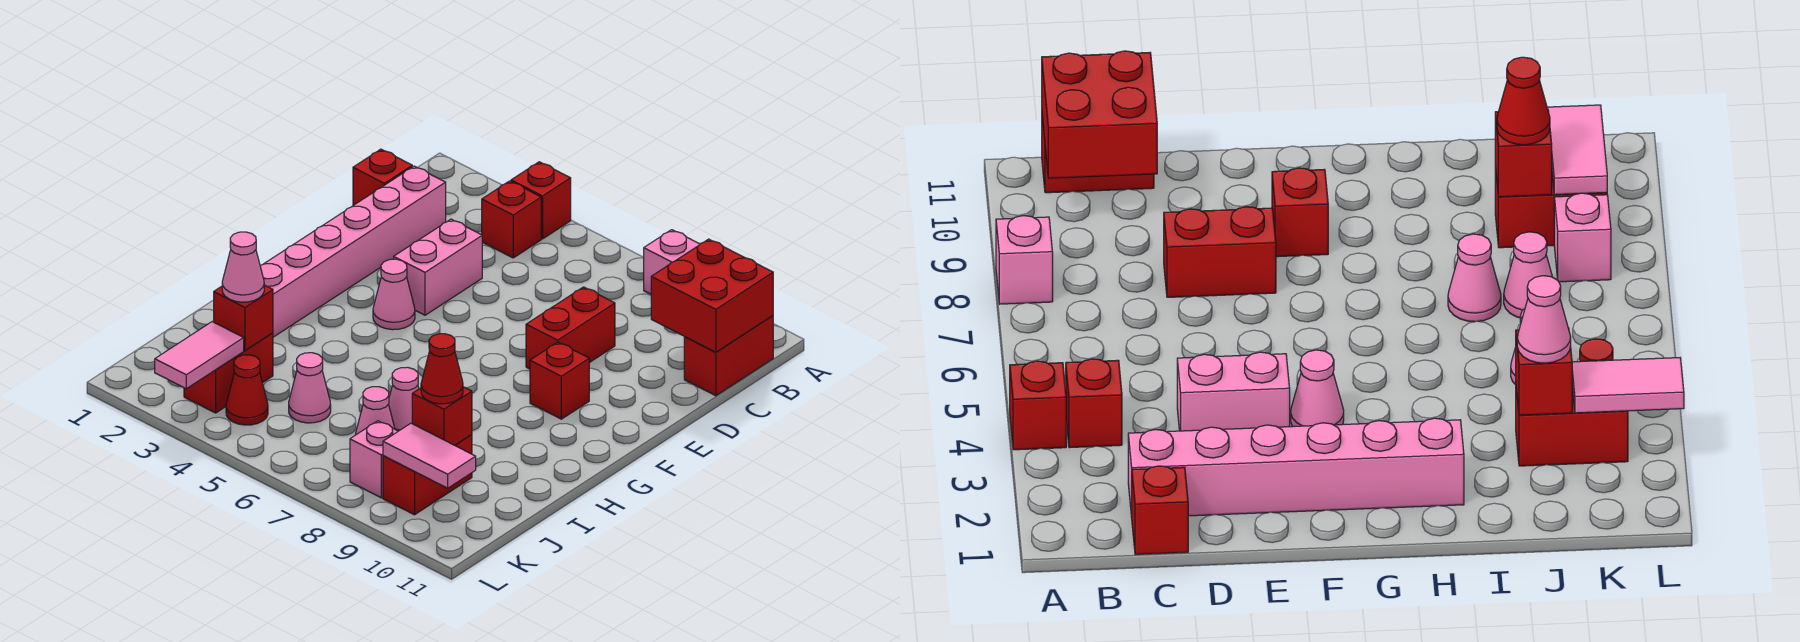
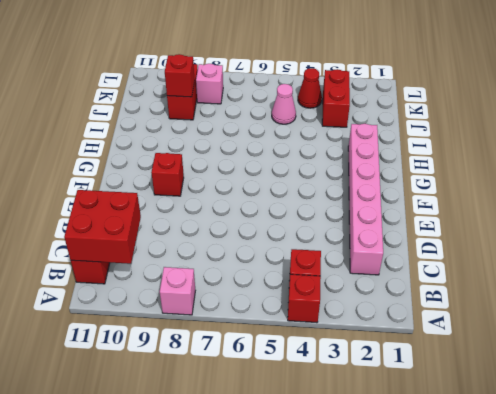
none -> red 1x1 brick [353,149,412,205]
none -> pink 1x2 brick [394,219,482,315]
none -> red 1x2 brick [526,287,615,369]

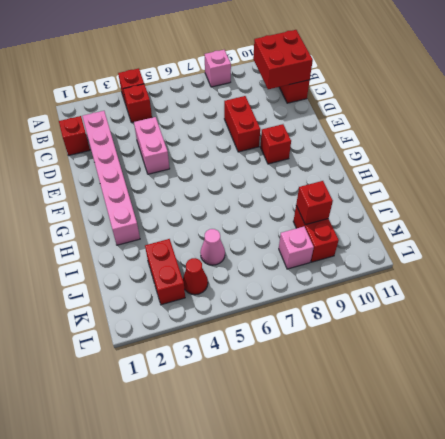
none -> pink 1x1 cone [373,259,415,330]
none -> pink 1x1 cone [389,367,419,431]
none -> pink 1x1 cone [355,387,395,435]

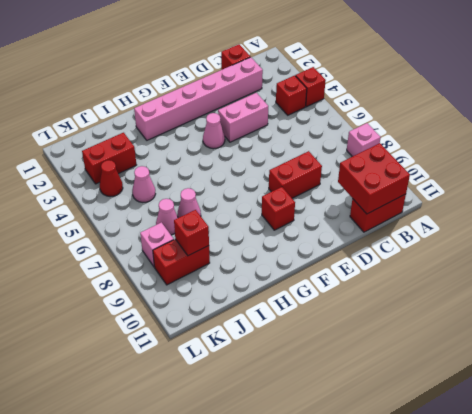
none -> red 1x1 brick [214,285,273,350]
none -> pink 1x2 tile [155,322,244,389]
none -> pink 1x2 tile [383,423,476,488]

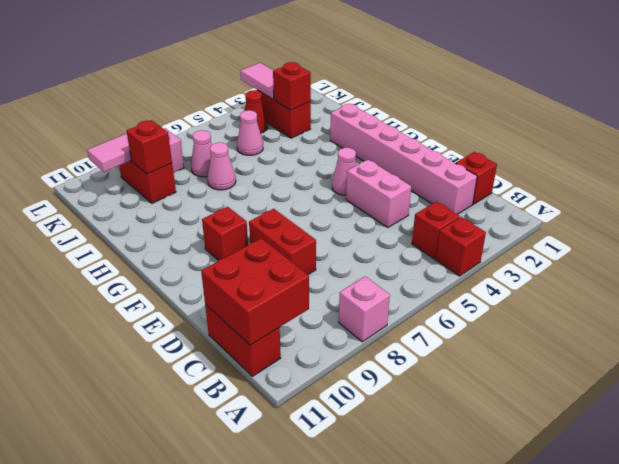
none -> pink 1x1 cone [222,232,264,302]
none -> red 1x1 cone [421,334,463,404]

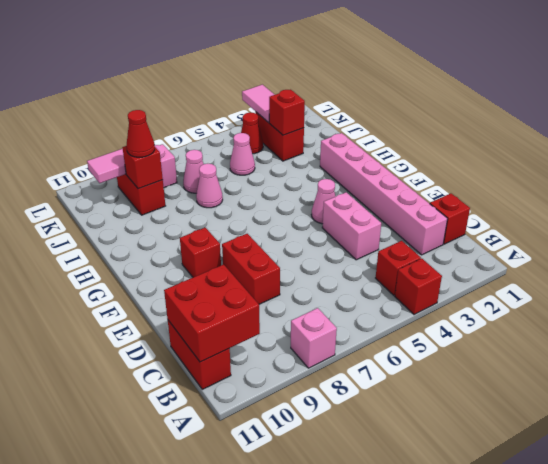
none -> pink 1x1 cone [222,232,264,302]

